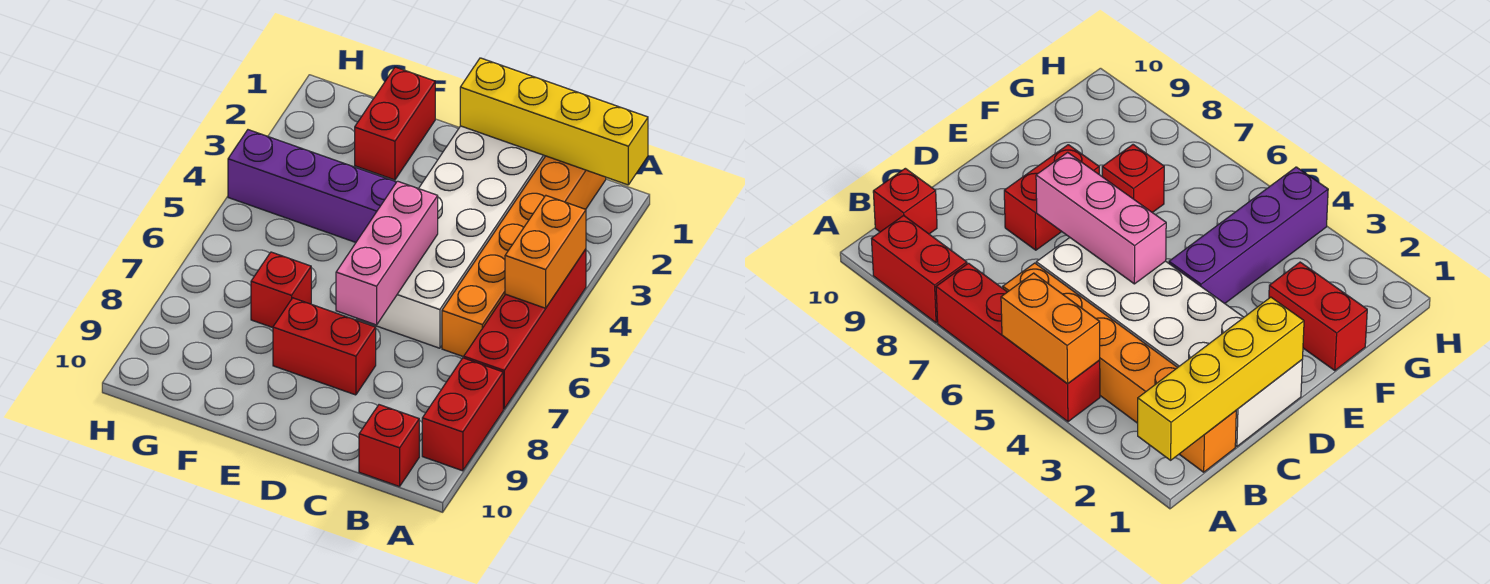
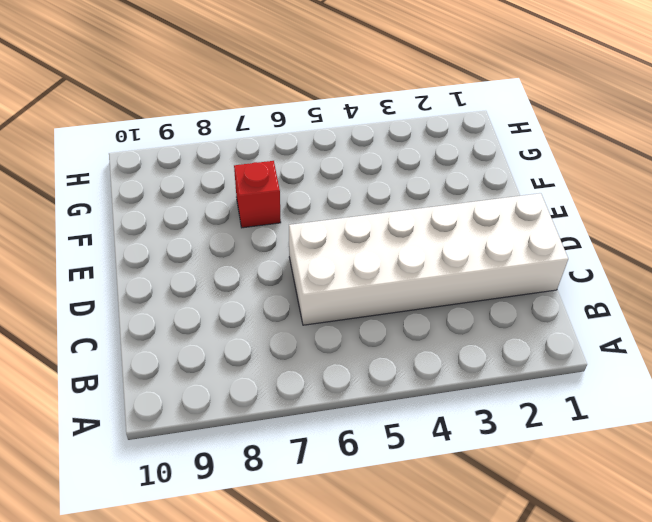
none -> red 1x4 brick [464,249,586,409]
none -> red 1x2 brick [422,358,503,471]
none -> orange 1x6 brick [442,156,606,357]

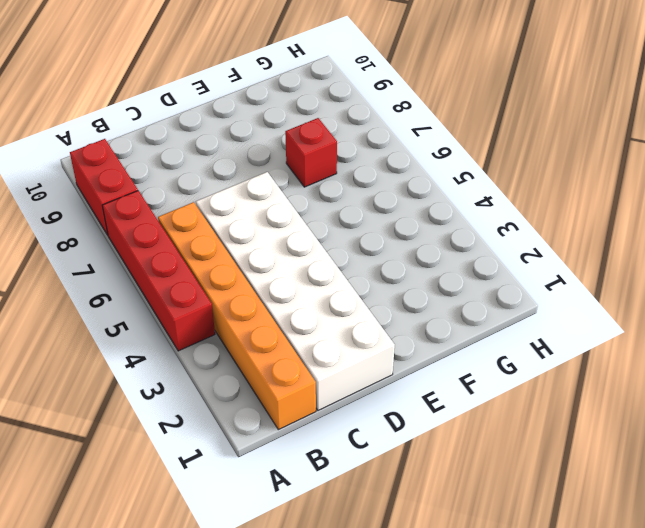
none -> red 1x1 brick [359,405,419,487]
none -> red 1x2 brick [273,298,376,395]
none -> purple 1x4 brick [228,130,396,242]

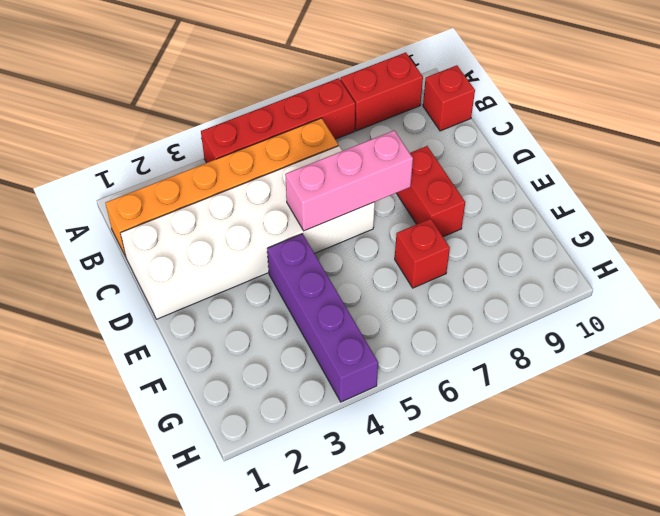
none -> red 1x2 brick [355,67,435,180]
none -> yellow 1x4 brick [460,58,648,185]
none -> orange 1x2 brick [505,196,586,308]

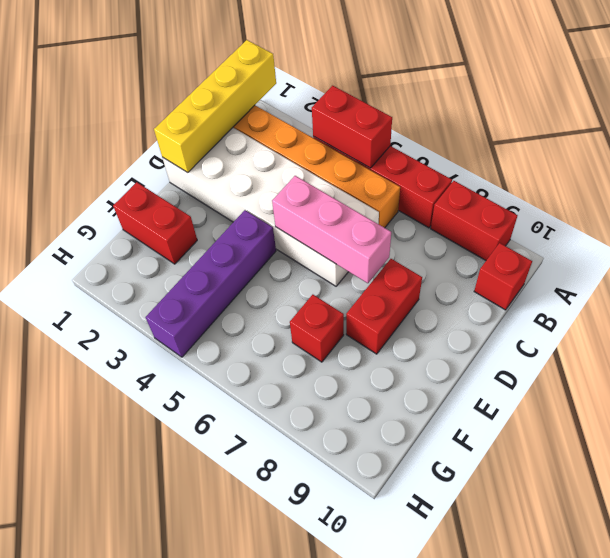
red 1x2 brick [312,86,392,168] -> orange 1x2 brick [505,196,586,308]

